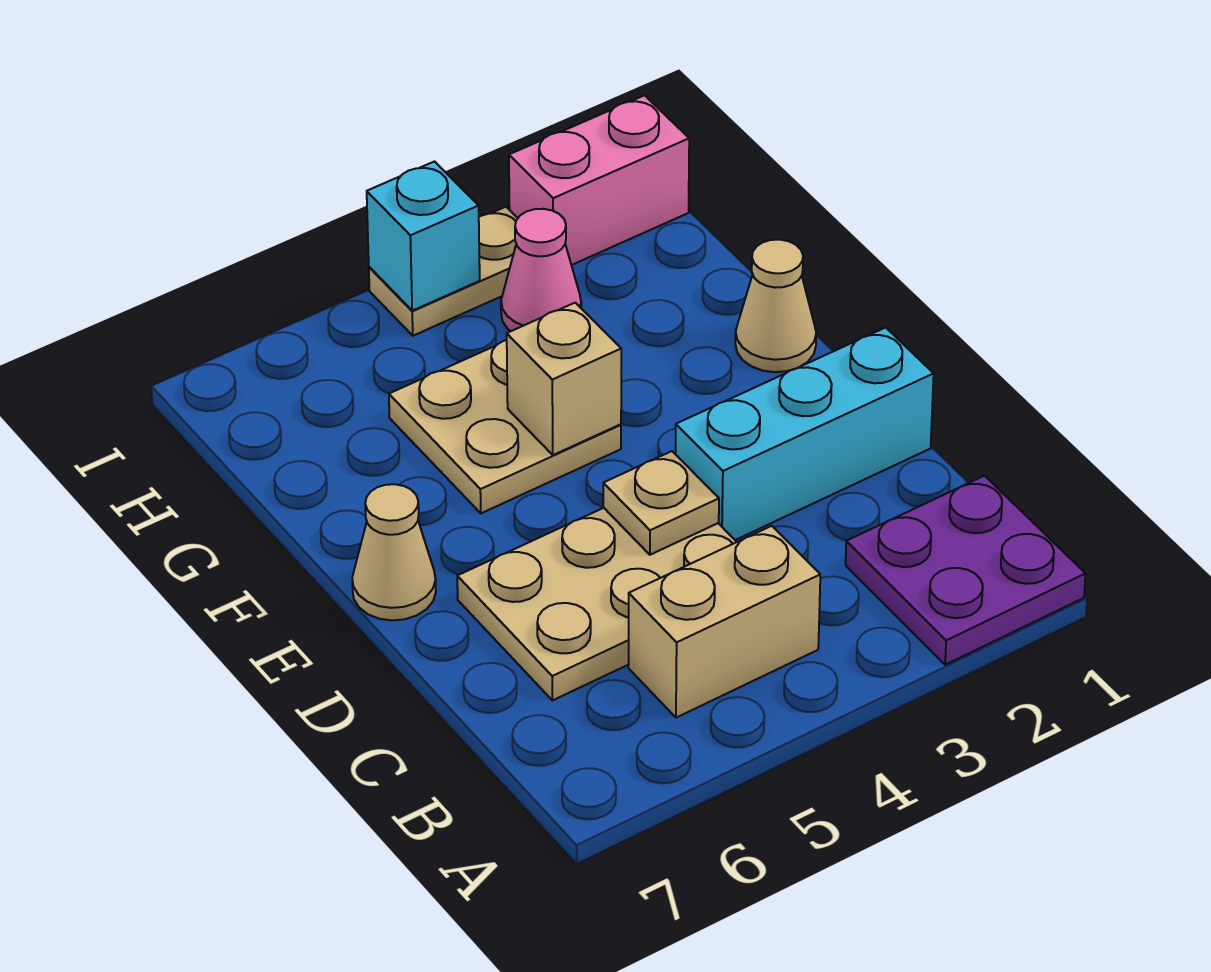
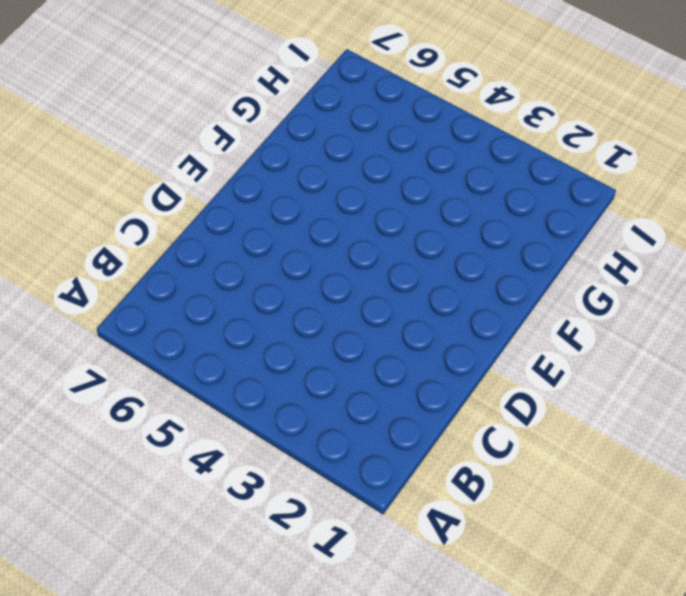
none -> purple 2x2 plate [846,476,1085,665]
none -> tan 1x2 brick [628,526,820,718]
none -> tan 2x3 plate [457,508,736,700]

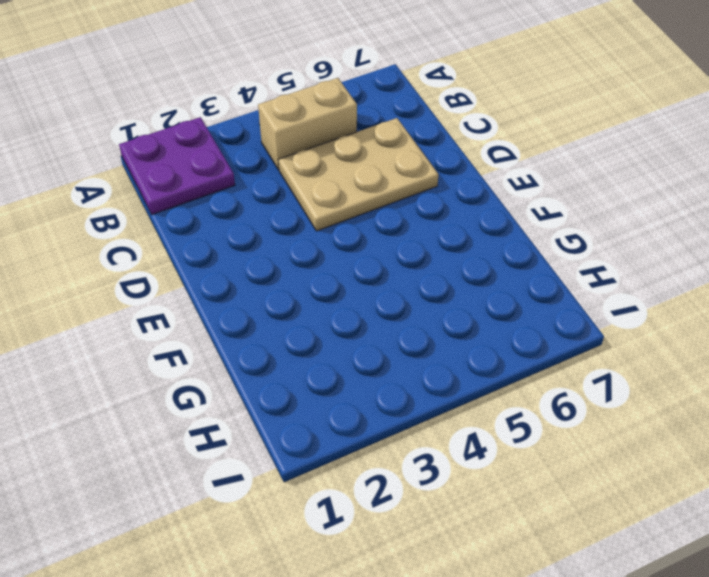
none -> cyan 1x3 brick [676,328,934,540]
none -> tan 1x1 cone [352,484,436,620]
none -> tan 1x1 cone [735,240,816,372]

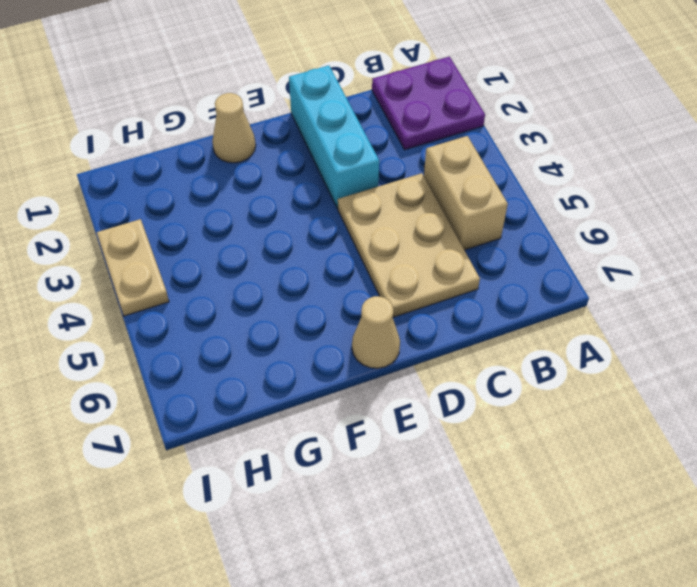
none -> tan 2x2 plate [389,340,621,513]
none -> pink 1x1 cone [501,209,581,331]
none -> pink 1x2 brick [509,95,689,265]

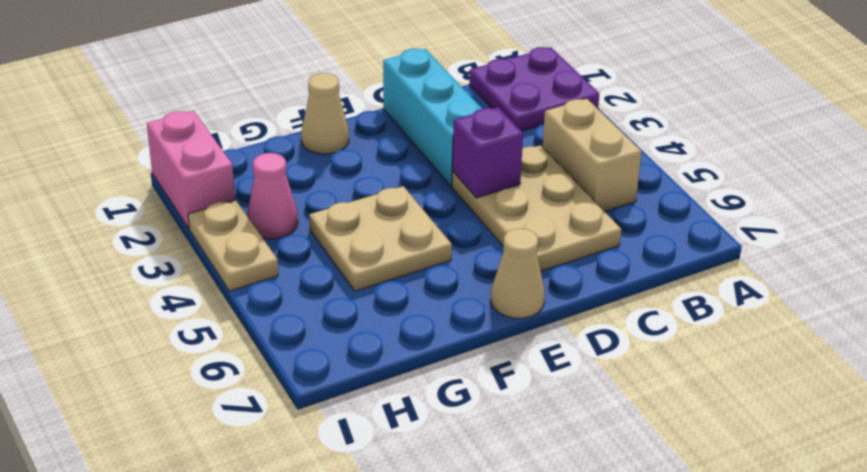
purple 1x1 brick [452,107,523,198] -> tan 1x1 plate [603,451,719,555]
none -> tan 1x1 brick [507,303,621,455]
none -> cyan 1x1 brick [367,162,480,311]

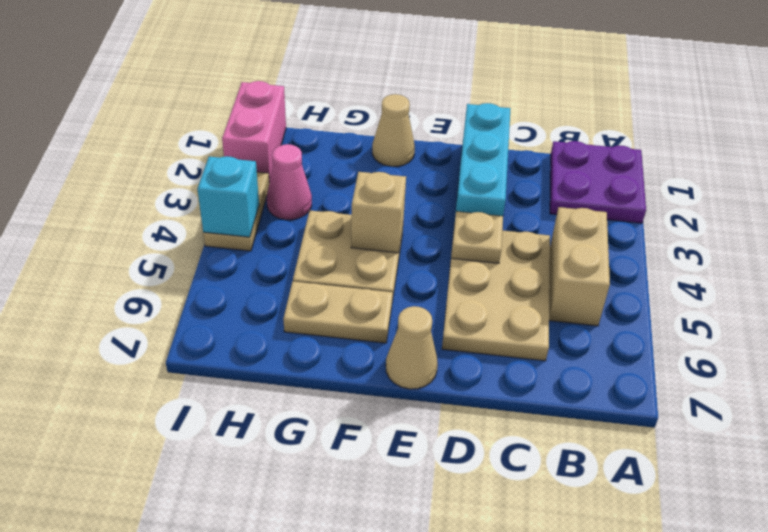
tan 1x2 plate [283,282,393,343] -> none

